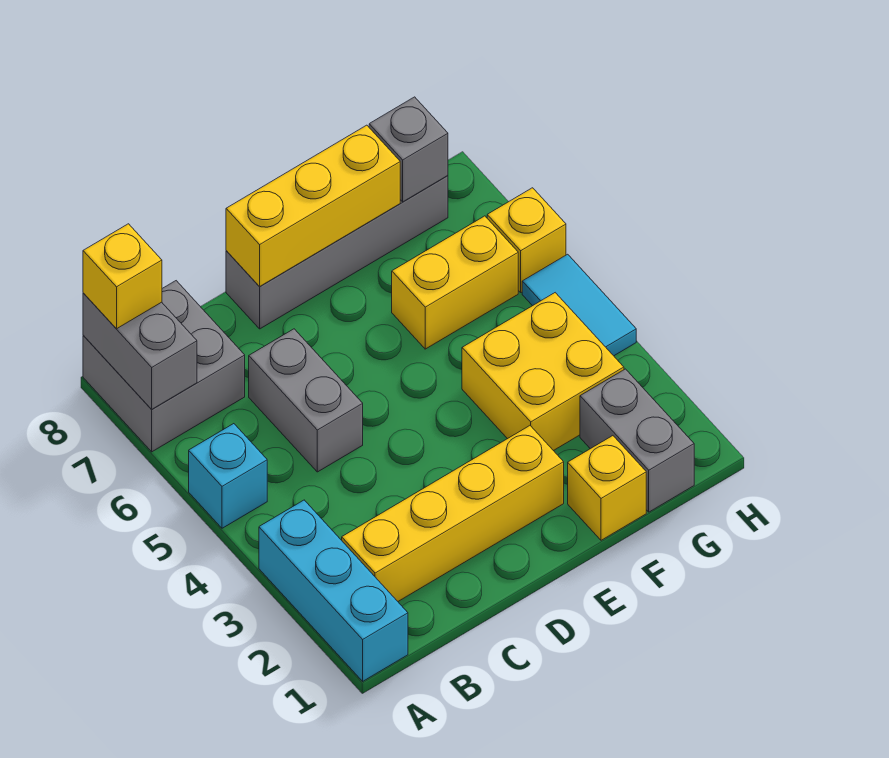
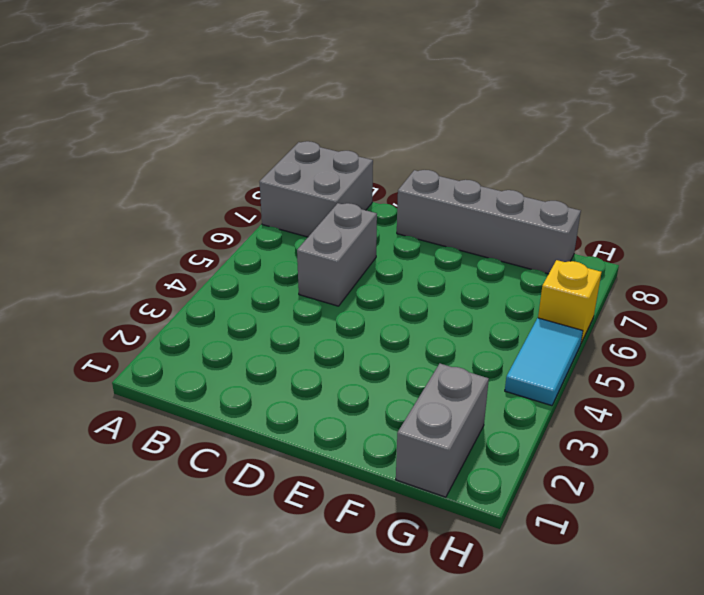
none -> cyan 1x3 brick [259,500,408,681]
none -> cyan 1x1 brick [189,424,267,528]
none -> yellow 1x4 brick [342,426,564,601]

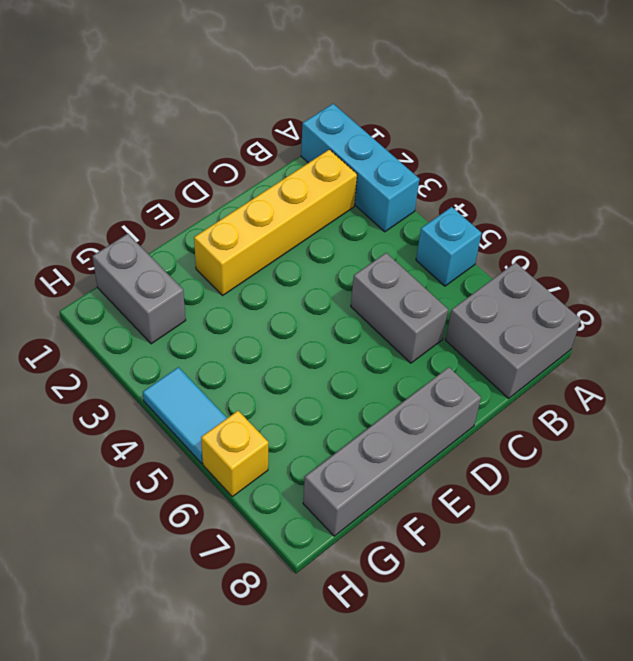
none -> yellow 1x1 brick [568,436,646,540]
none -> yellow 2x2 brick [462,293,624,451]
none -> yellow 1x2 brick [392,216,518,349]

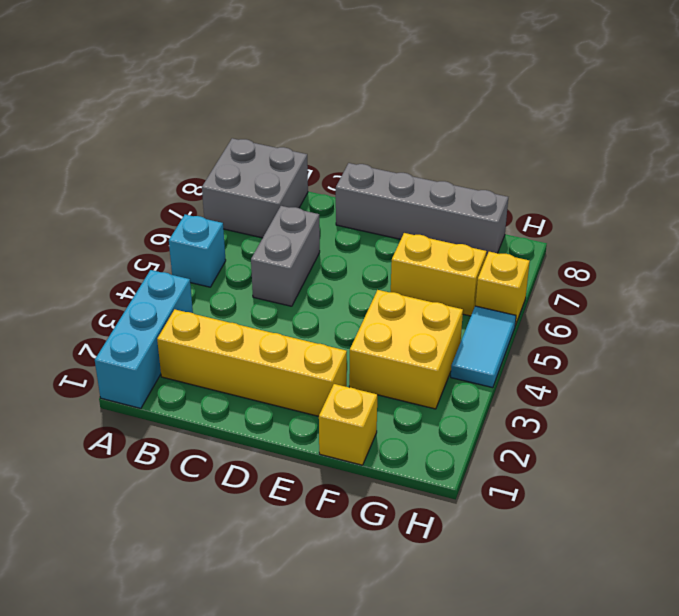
none -> grey 1x2 brick [580,369,694,512]
none -> grey 1x2 brick [83,293,197,409]
none -> yellow 1x3 brick [226,125,400,287]

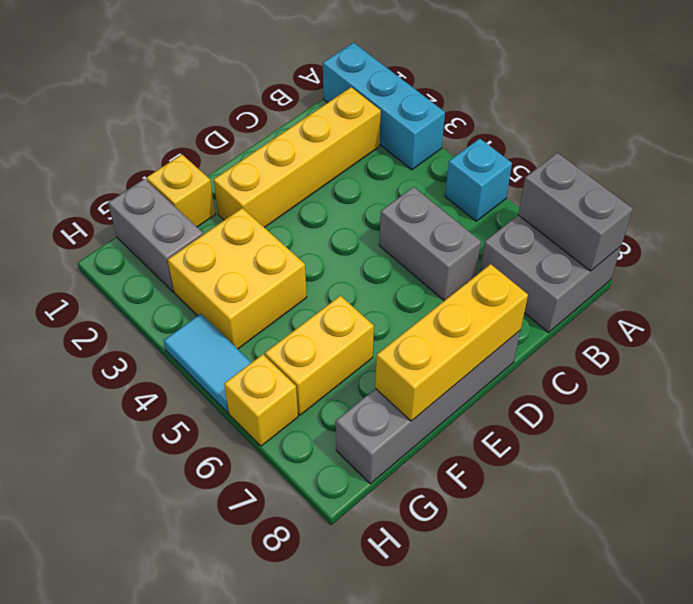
none -> grey 1x1 brick [369,97,448,202]
none -> yellow 1x1 brick [83,224,162,329]

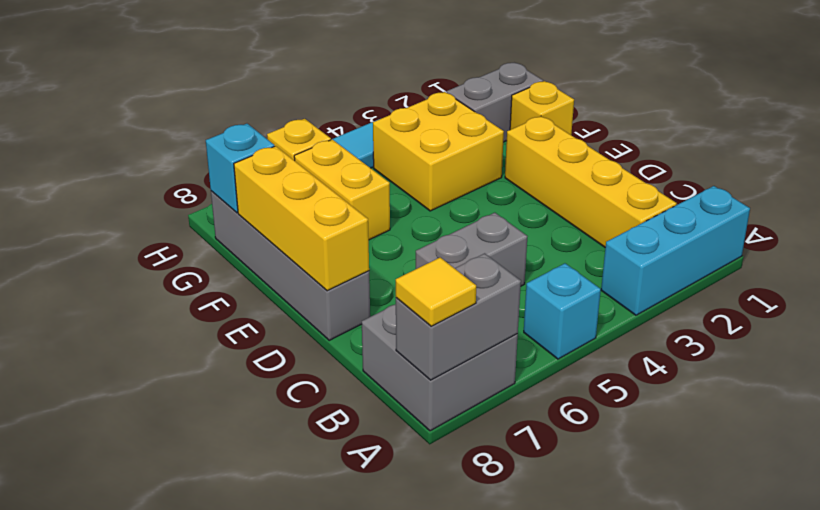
yellow 1x1 tile [396,257,476,326] -> yellow 1x1 brick [83,224,162,329]
cyan 1x1 brick [206,124,274,213] -> grey 1x1 brick [369,97,448,202]

